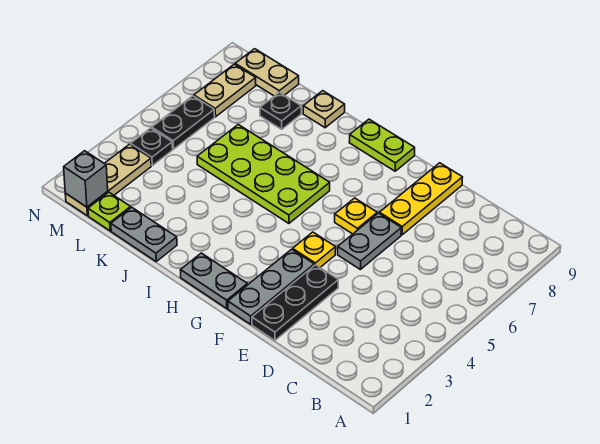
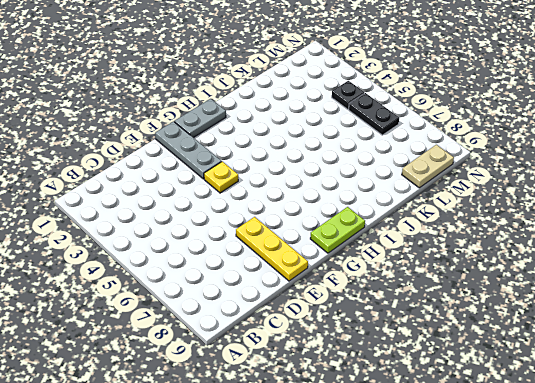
none -> black 1x3 plate [252,265,338,340]
none -> grey 1x2 plate [338,213,401,269]
none -> yellow 1x1 plate [335,198,377,234]

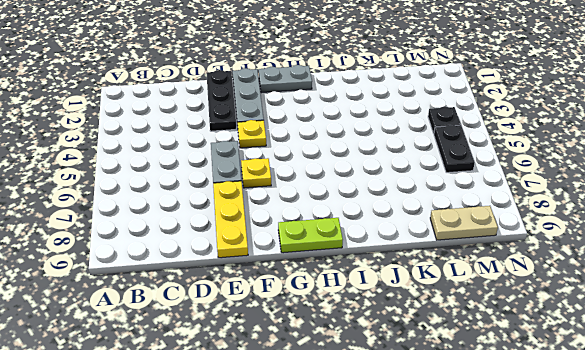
none -> lime 2x4 plate [197,125,330,223]
none -> grey 1x2 plate [111,207,177,261]
none -> tan 1x1 plate [303,91,345,128]

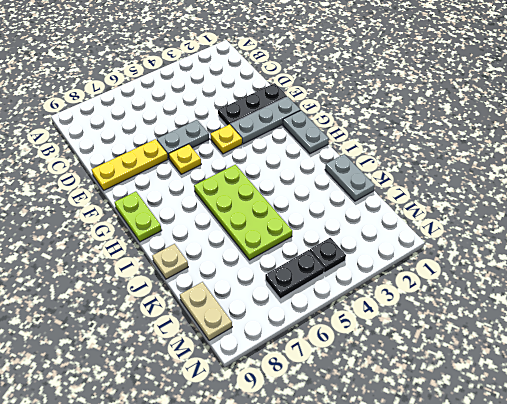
none -> black 1x1 plate [260,92,301,129]
none -> lime 1x1 plate [88,192,131,231]
none -> tan 1x3 plate [65,144,151,216]

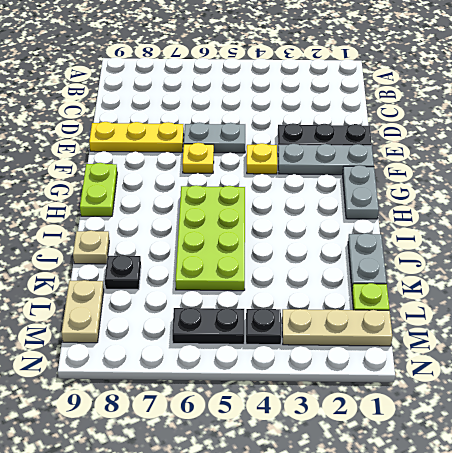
none -> tan 1x2 plate [194,64,256,117]
none -> grey 1x1 brick [64,151,108,207]

